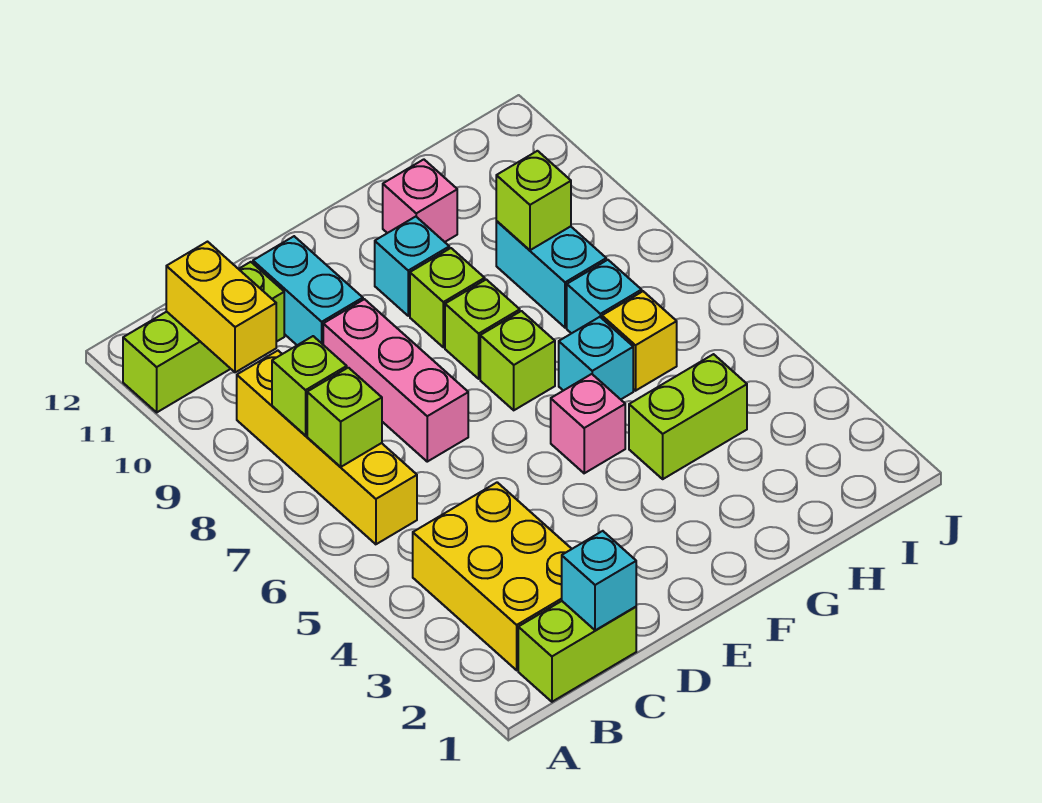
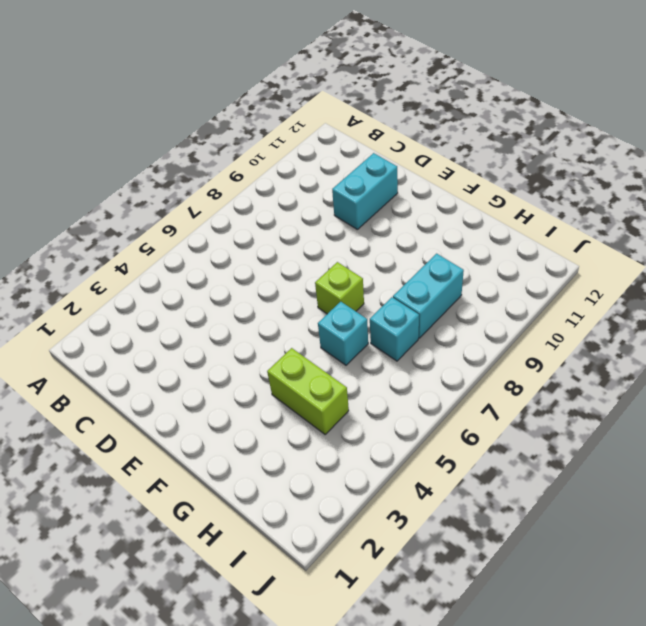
none -> lime 1x3 brick [123,262,284,412]
none -> lime 1x2 brick [518,601,636,702]
none -> yellow 2x3 brick [413,482,571,670]

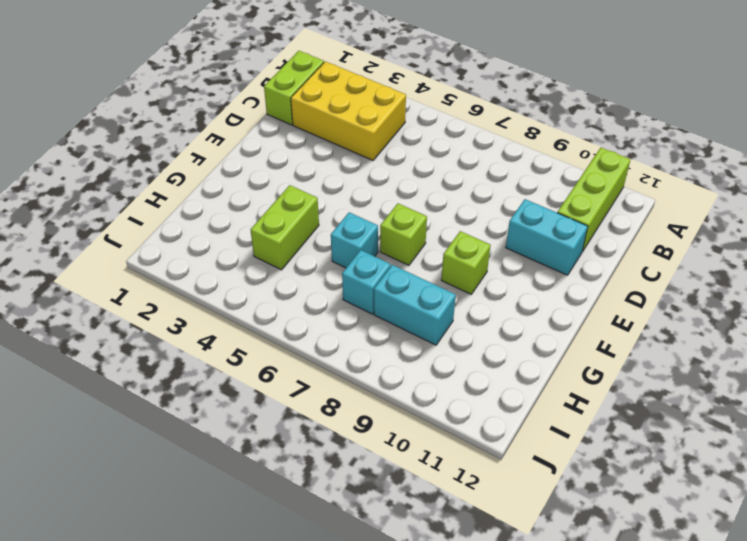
none -> yellow 1x4 brick [237,351,417,544]
none -> pink 1x3 brick [323,299,468,462]
none -> pink 1x1 brick [551,374,625,473]

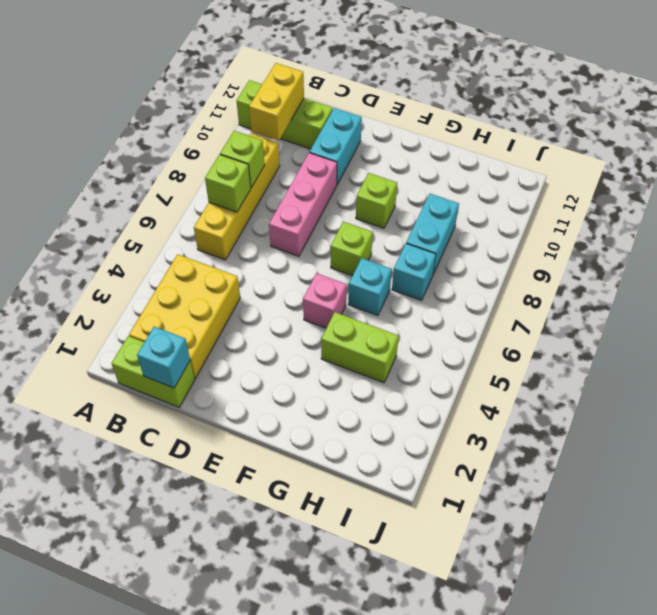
none -> lime 1x1 brick [445,280,520,379]
none -> cyan 1x1 brick [375,217,449,316]
none -> pink 1x1 brick [383,159,457,242]

